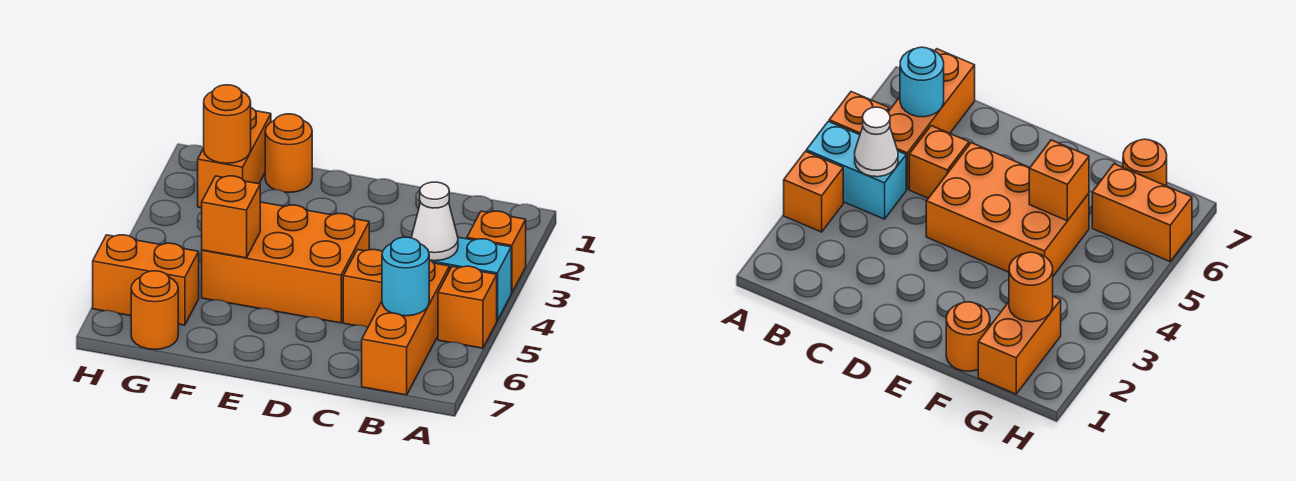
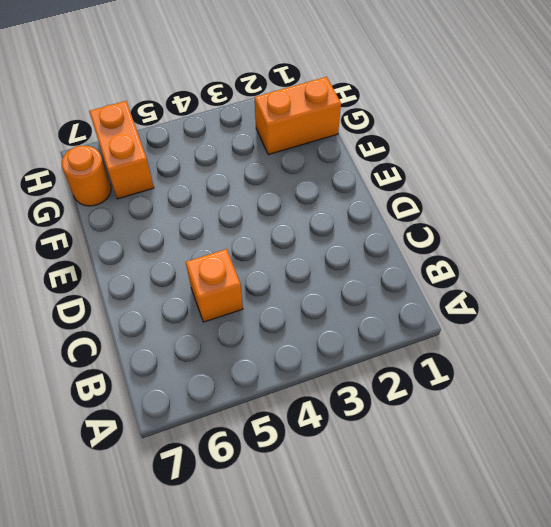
none -> orange 1x1 brick [467,211,526,293]
none -> cyan 1x2 brick [431,237,511,320]
none -> orange 1x1 brick [438,266,497,348]

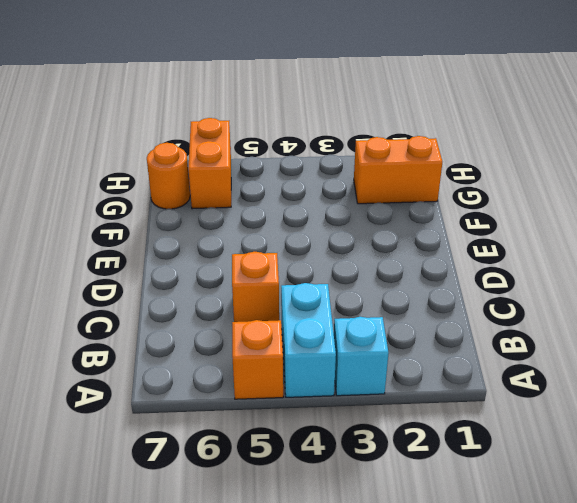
cyan 1x1 brick [334,317,389,396] -> orange 1x1 brick [467,211,526,293]
none -> orange 1x3 brick [362,260,450,395]
none -> orange 2x3 brick [202,202,369,323]
none -> orange 1x1 round brick [265,114,312,192]

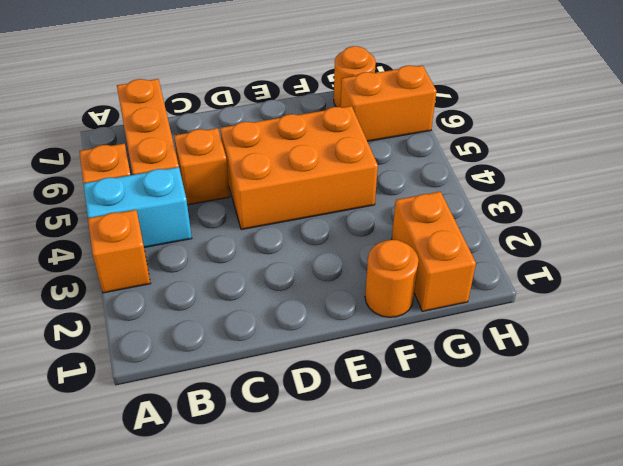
none -> white 1x1 cone [411,182,458,261]
none -> cyan 1x1 round brick [382,237,429,316]
none -> orange 1x1 brick [202,176,260,258]

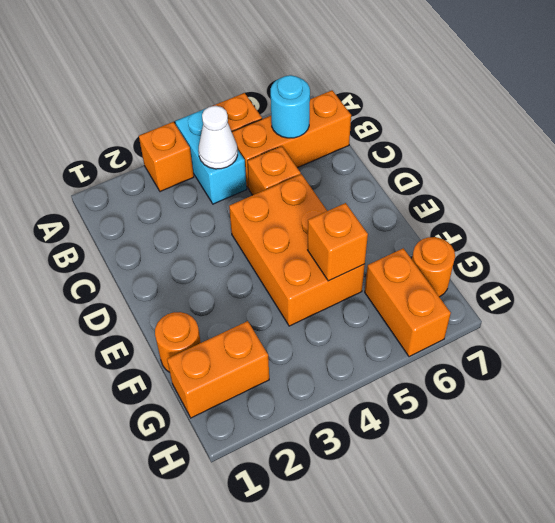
none -> orange 1x1 round brick [204,85,251,163]

